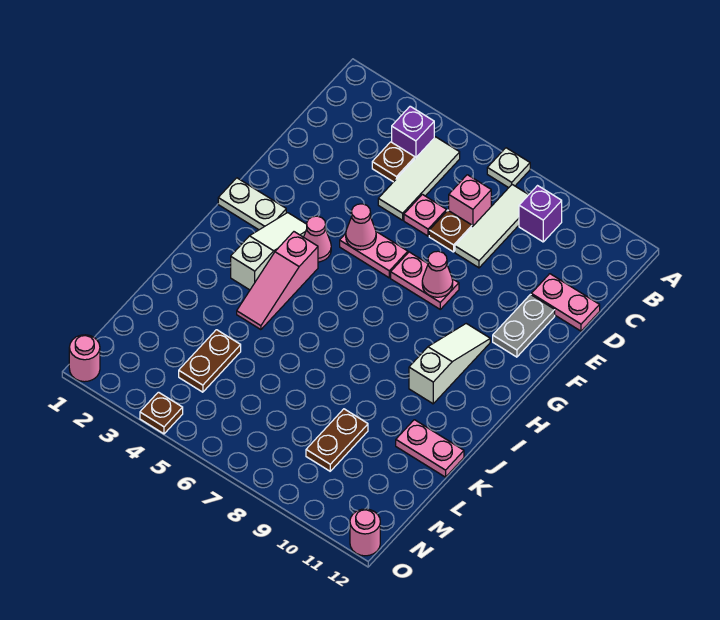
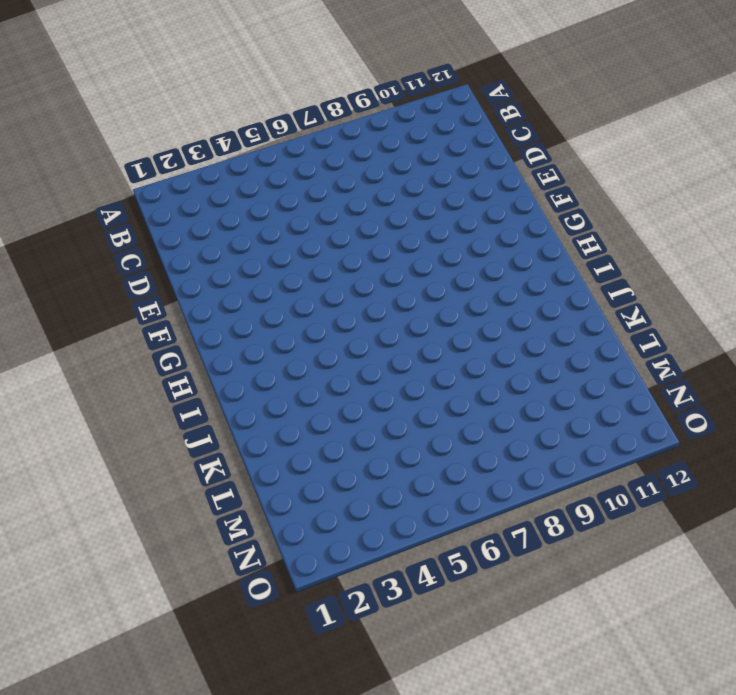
none -> white 1x1 plate [487,148,530,188]
none -> purple 1x1 brick [392,106,434,158]
none -> white 1x3 tile [378,137,460,220]

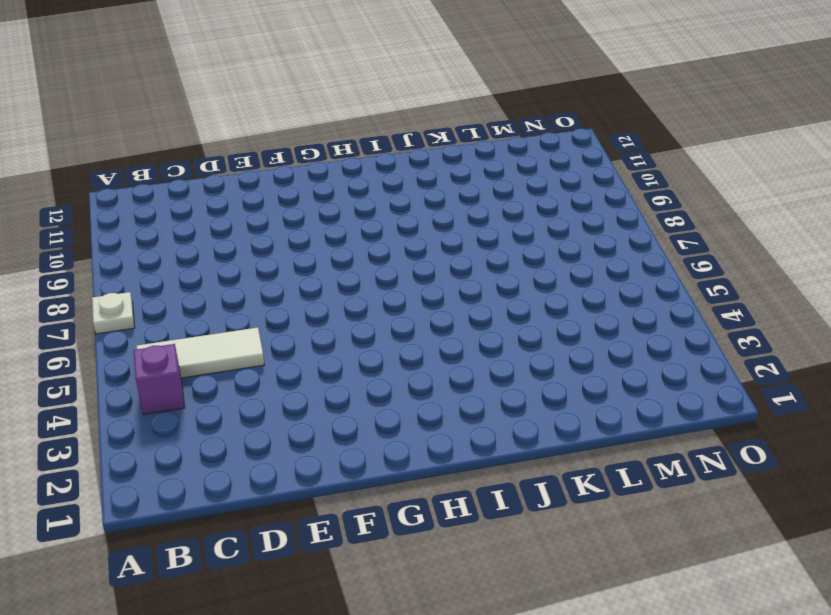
none -> white 1x3 tile [455,185,529,268]
none -> purple 1x1 brick [519,186,562,242]
none -> brown 1x1 plate [372,142,415,182]

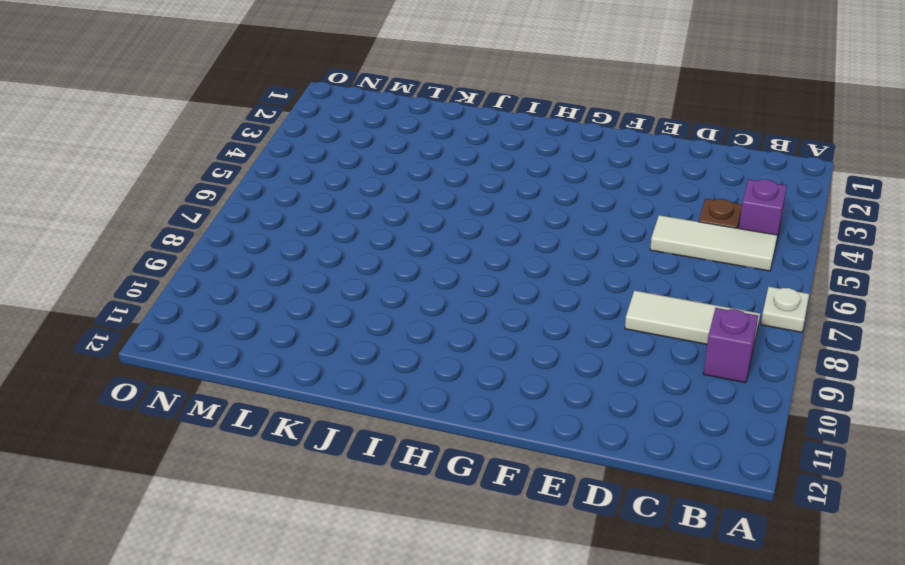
none -> pink 1x1 brick [449,175,491,227]
none -> pink 1x1 plate [404,194,447,236]
none -> brown 1x1 plate [429,210,472,252]

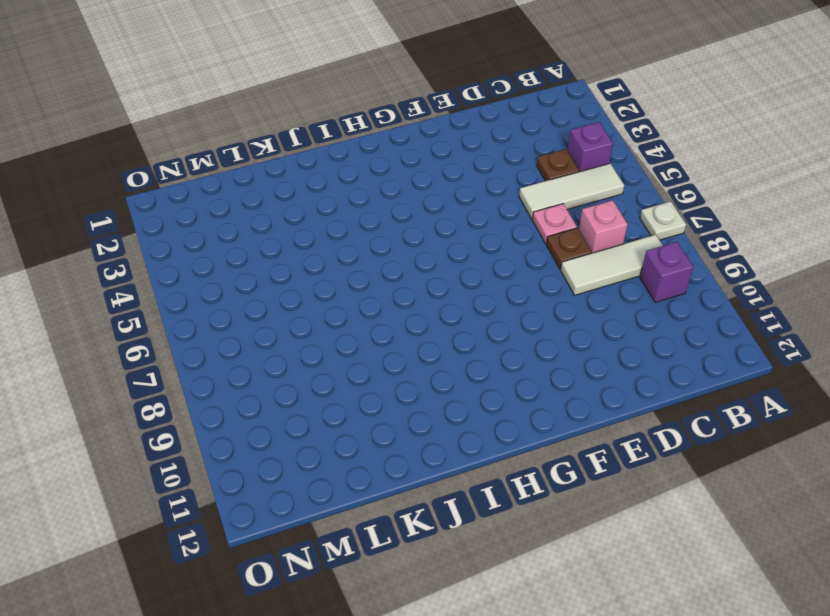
none -> pink 1x2 plate [531,274,600,331]
none -> grey 1x2 plate [493,295,555,357]
none -> pink 1x2 plate [340,232,408,278]

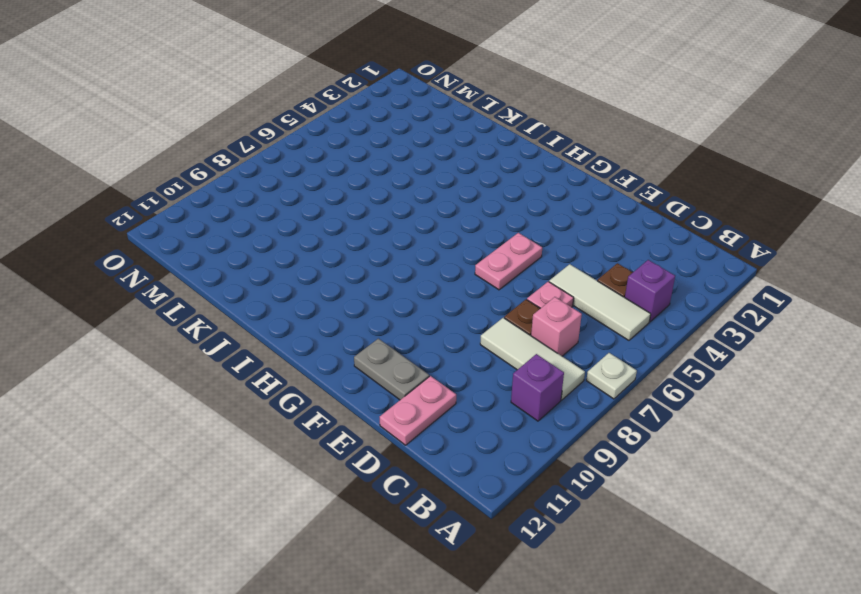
none -> pink 1x2 plate [391,252,459,309]
none -> white 1x2 plate [218,178,286,230]
none -> white 1x3 slope [231,213,307,290]

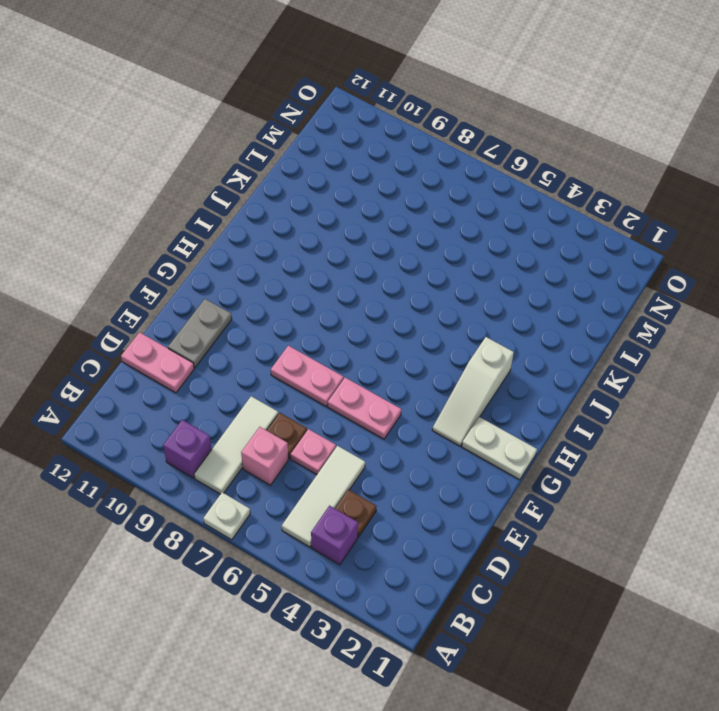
none -> pink 1x1 cone [304,216,331,262]
none -> white 1x3 slope [409,324,490,404]
none -> pink 1x3 slope [237,232,318,330]

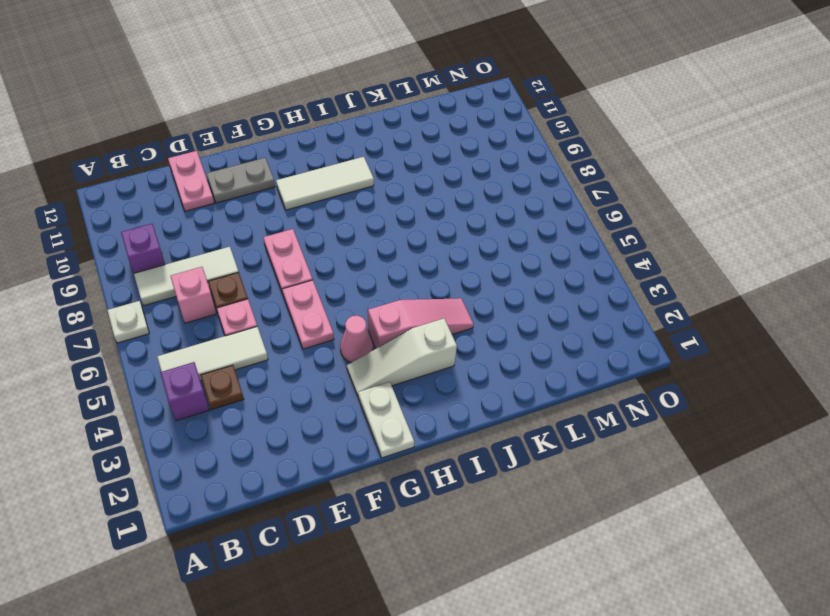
white 1x3 tile [276,157,374,210] -> white 1x3 slope [409,324,490,404]
none -> pink 1x2 plate [396,420,464,477]
none -> brown 1x2 plate [179,330,241,392]
none -> brown 1x2 plate [306,409,368,471]

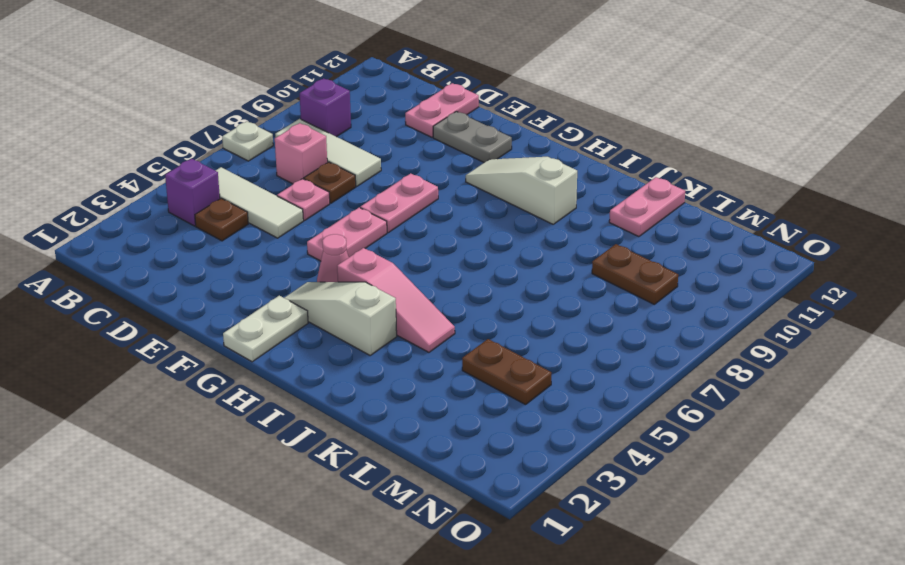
none -> pink 1x1 round brick [69,335,100,382]
none -> brown 1x1 plate [140,392,183,434]
none -> pink 1x1 round brick [350,509,380,556]

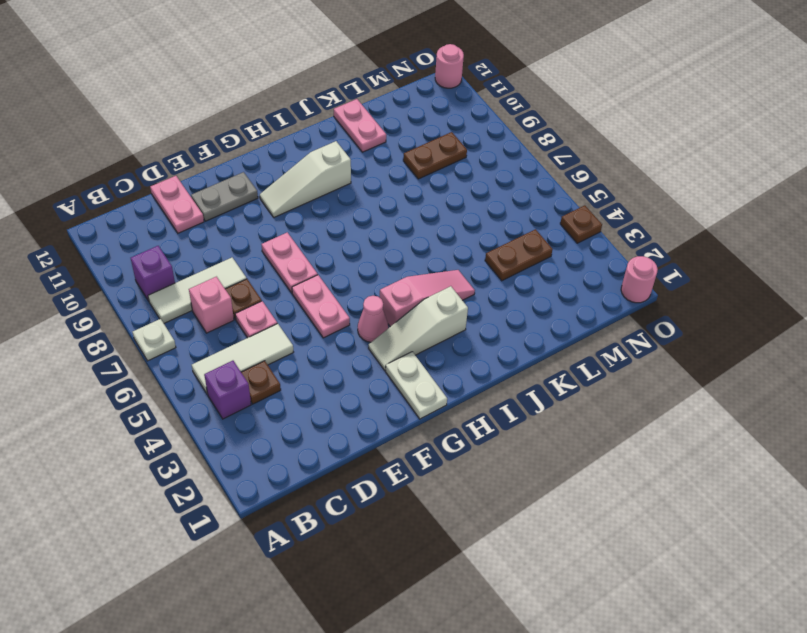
none -> pink 1x1 cone [346,204,376,250]
none -> pink 1x1 cone [422,251,453,297]

